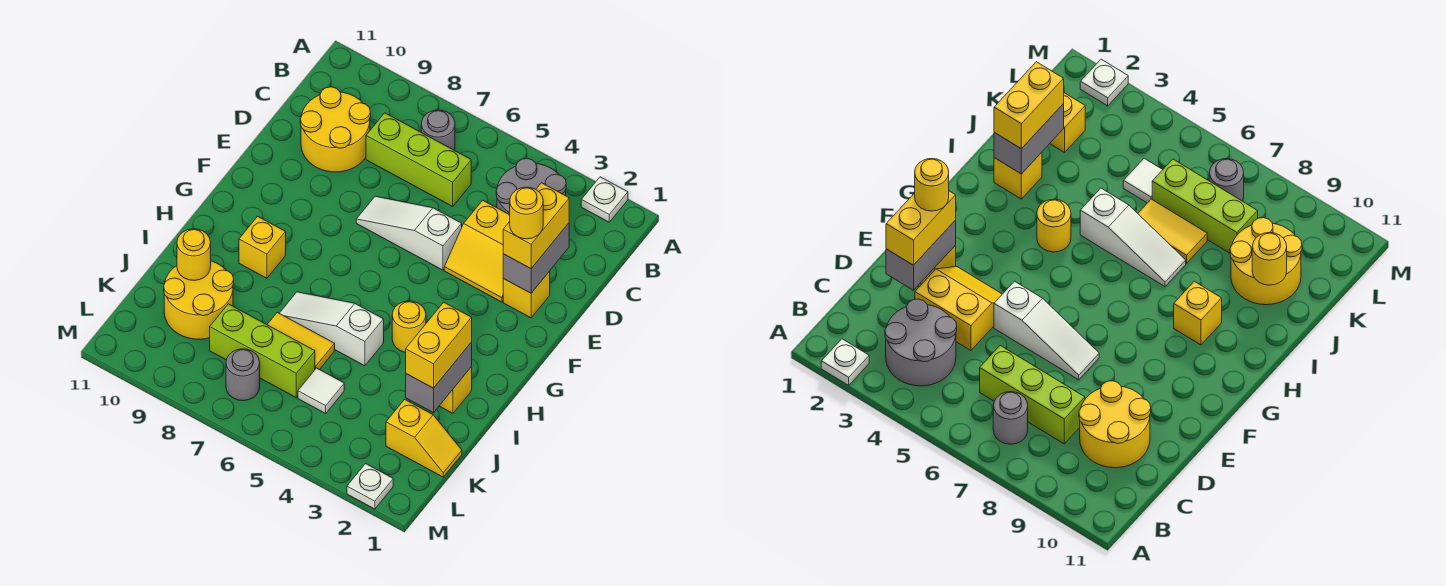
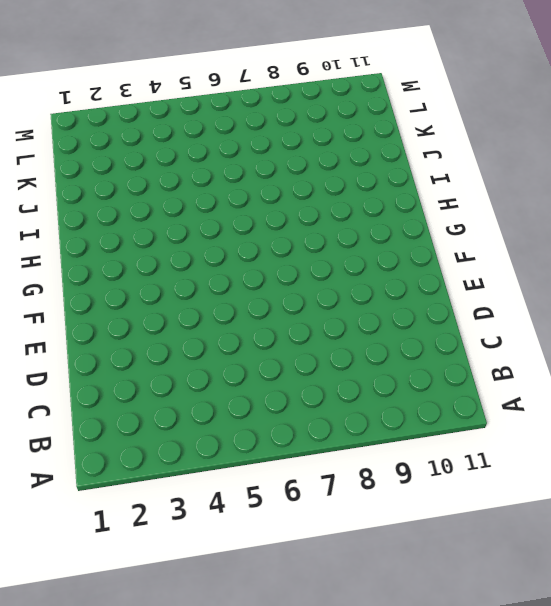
none -> white 1x1 plate [581,177,628,222]
none -> grey 2x2 round brick [496,158,566,215]
none -> grey 1x1 round brick [421,110,455,150]

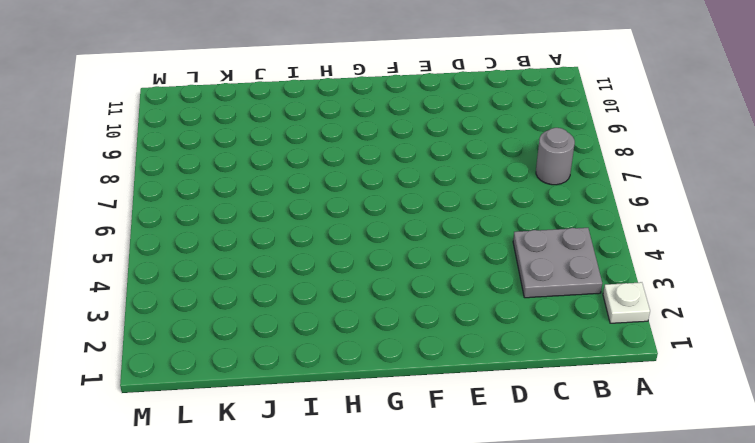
grey 2x2 plate [513,228,602,298] -> grey 2x2 round brick [496,158,566,215]
none -> lime 1x3 brick [366,113,471,206]
none -> yellow 2x2 round brick [300,87,371,172]
none -> yellow 2x2 slope [444,200,510,302]

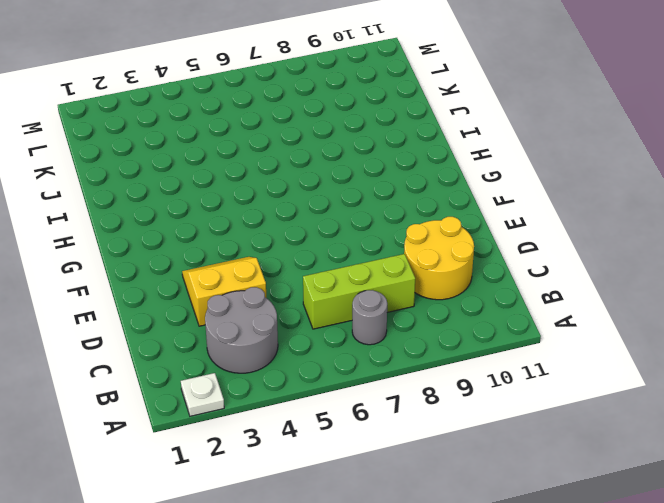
none -> yellow 1x1 brick [503,271,550,318]
none -> white 1x3 slope [356,196,462,270]
none -> yellow 1x1 round brick [392,301,426,352]

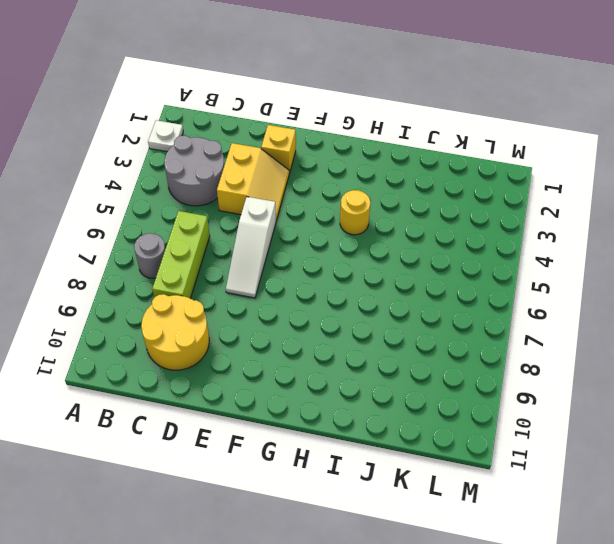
none -> yellow 1x1 brick [239,216,286,278]
none -> yellow 1x1 brick [440,367,472,413]
none -> white 1x3 slope [279,292,384,366]

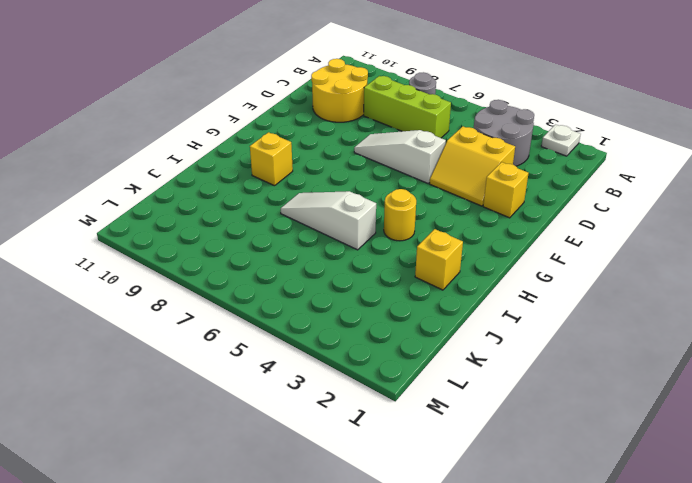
none -> yellow 1x2 tile [267,312,335,370]
none -> yellow 2x2 round brick [164,261,234,339]
none -> yellow 1x2 slope [386,399,462,477]

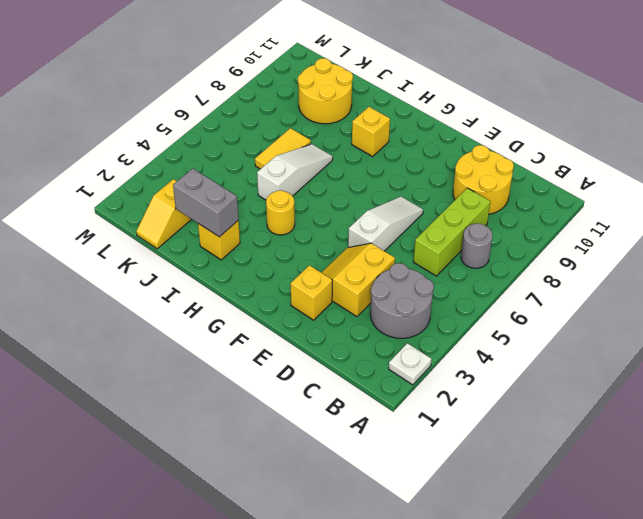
none -> white 1x1 tile [298,368,344,413]
none -> lime 1x3 brick [210,304,315,398]
none -> grey 1x1 round brick [226,349,260,401]

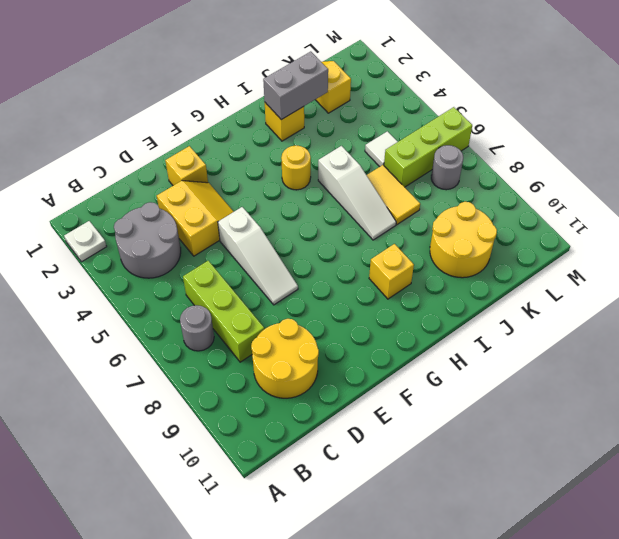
lime 1x3 brick [384,107,472,187] -> lime 1x3 brick turned to [210,304,315,398]
none -> white 1x1 plate [347,464,393,509]
none -> grey 1x2 brick [503,223,569,293]
none -> yellow 1x1 round brick [177,229,211,280]

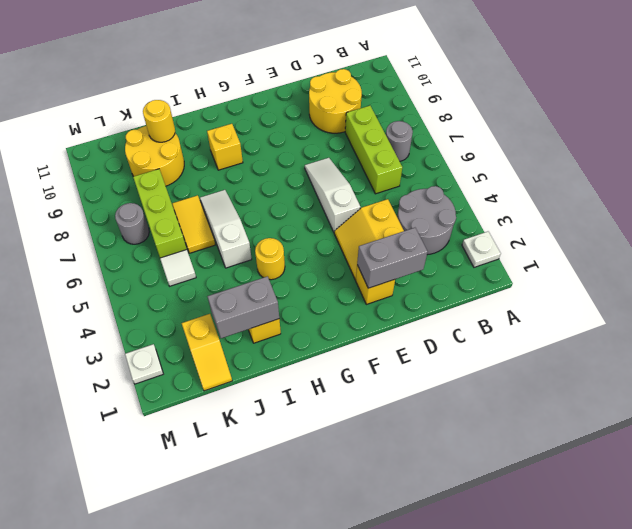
none -> yellow 1x2 brick [503,183,569,269]
none -> yellow 1x2 brick [406,302,472,388]
none -> yellow 1x1 round brick [510,187,543,239]

